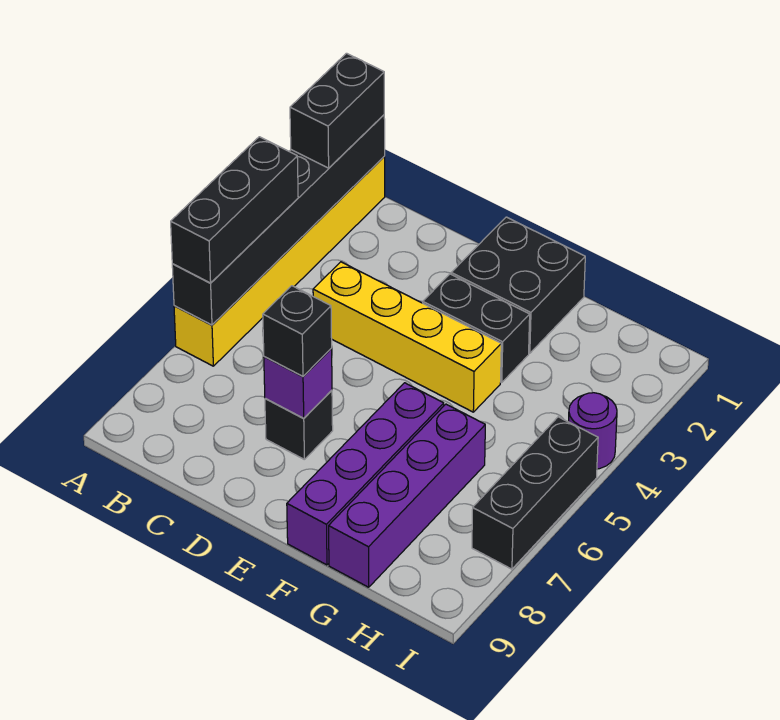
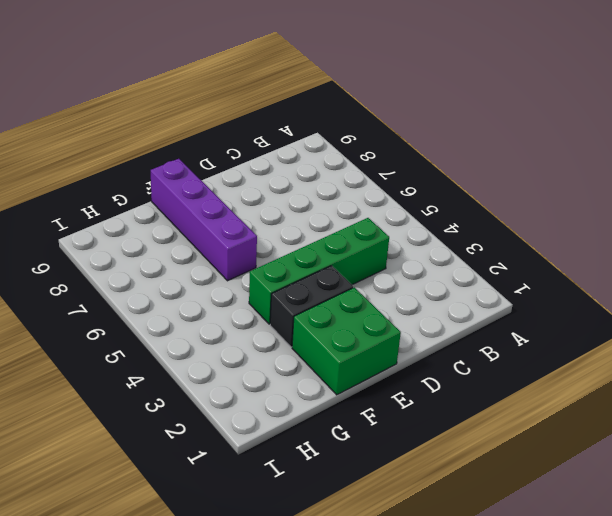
green 1x4 brick [249,218,389,324] -> yellow 1x4 brick [313,262,501,412]
green 2x2 brick [292,287,401,395] -> black 2x2 brick [451,217,585,353]
none -> yellow 1x6 brick [174,157,385,366]
none -> black 1x1 brick [265,390,333,459]
none -> purple 1x4 brick [329,404,485,587]

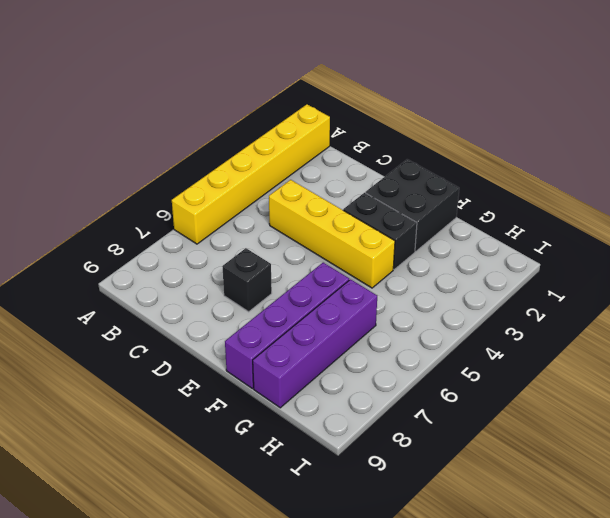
none -> purple 1x1 round brick [568,393,617,469]
none -> black 1x3 brick [472,417,598,569]
none -> black 1x6 brick [172,115,385,325]

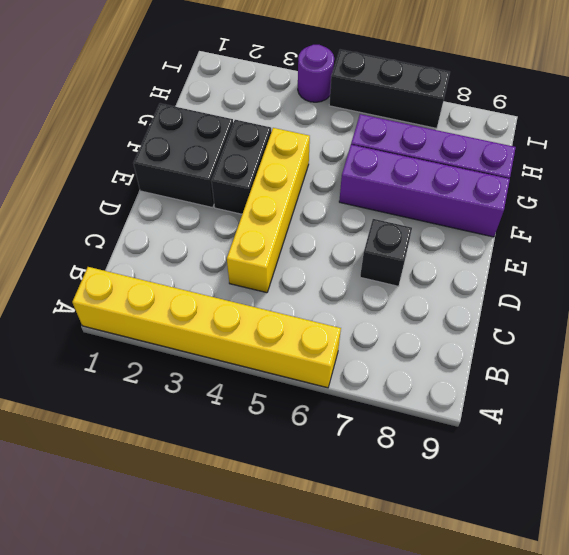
none -> black 1x6 brick [172,115,385,325]
none -> purple 1x1 brick [264,349,332,418]
none -> black 1x2 brick [290,53,384,168]

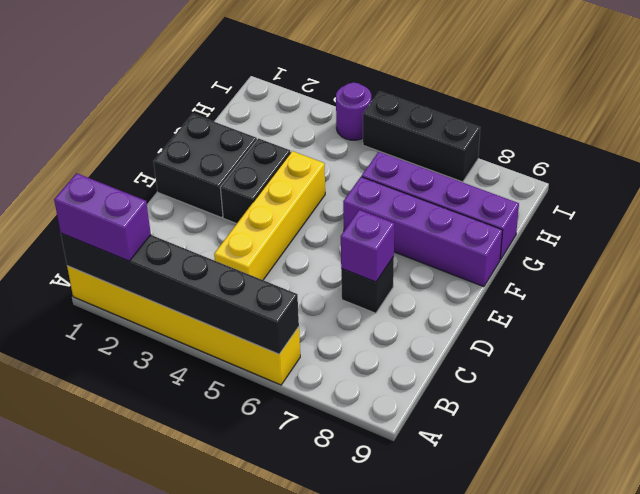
purple 1x2 brick [54,173,151,261] -> black 1x2 brick [290,53,384,168]
none -> black 1x3 brick [171,137,298,283]
none -> black 1x1 brick [263,286,332,377]

